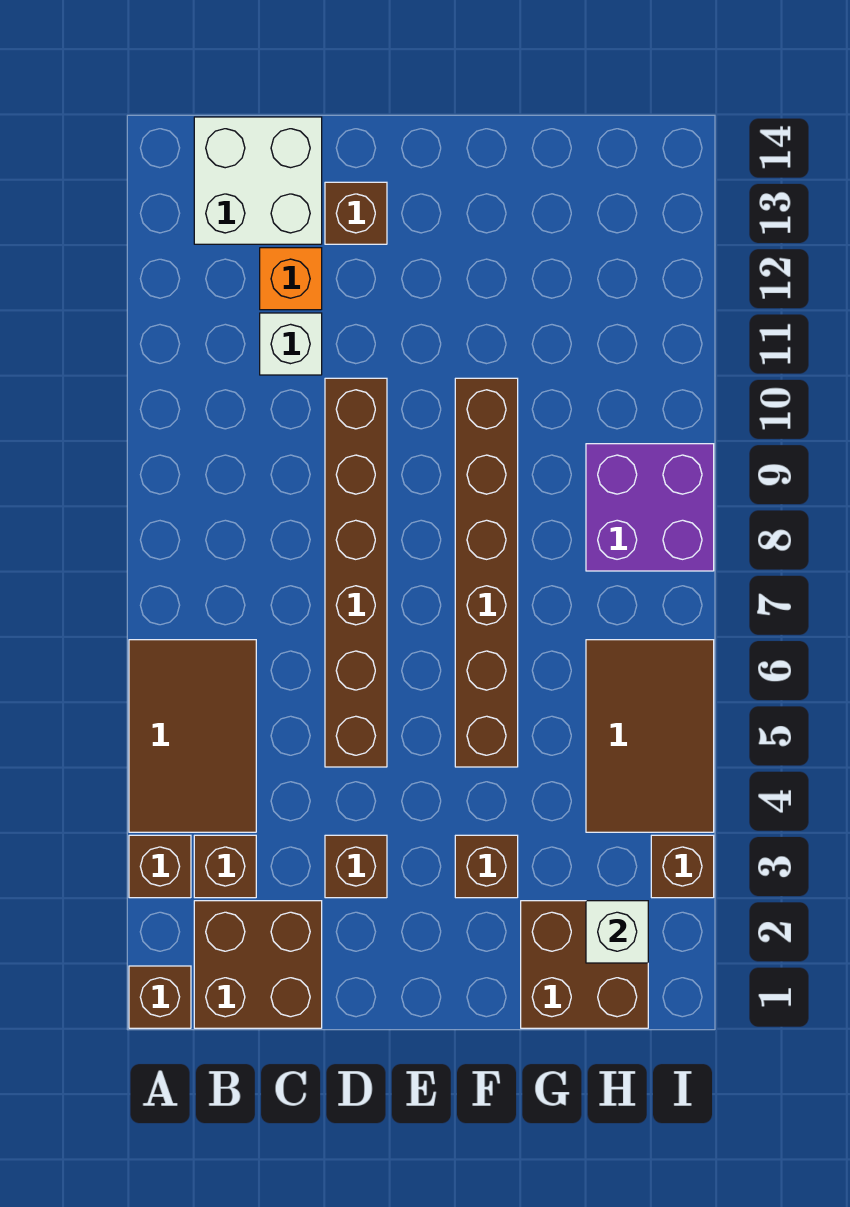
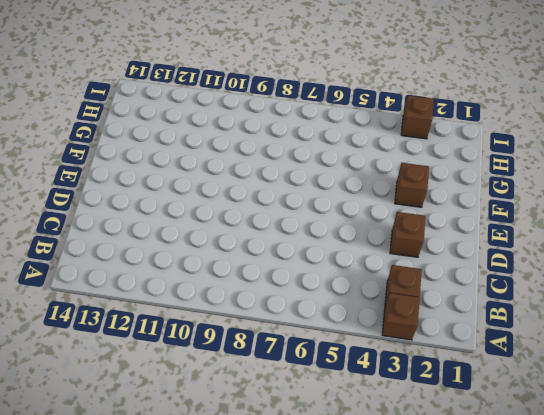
none -> brown 1x1 brick [129,966,191,1028]
none -> brown 2x3 tile [129,640,256,832]
none -> brown 2x2 brick [194,901,322,1028]

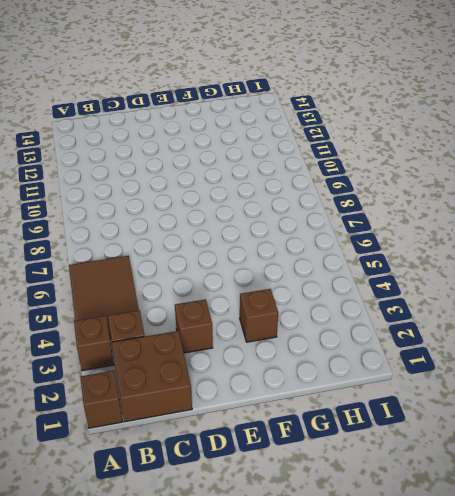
none -> white 2x2 brick [194,117,322,244]
none -> white 1x1 brick [260,313,322,375]
none -> orange 1x1 brick [260,248,322,310]

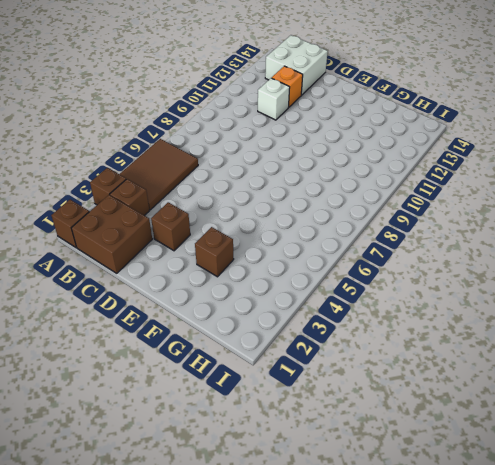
none -> brown 1x6 brick [325,378,387,767]
none -> brown 1x1 brick [325,182,387,244]
none -> brown 1x6 brick [455,378,518,767]

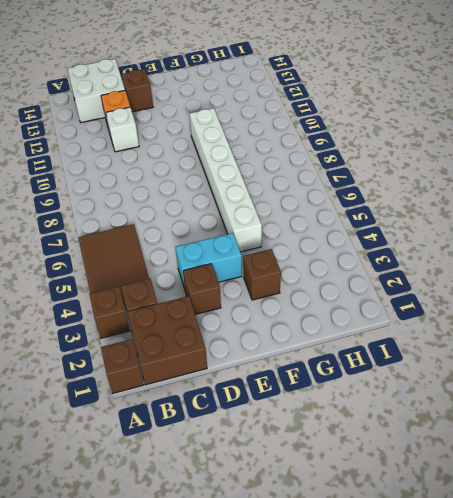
cyan 1x2 brick [176,233,242,289] -> none
white 1x6 brick [190,108,262,252] -> brown 1x6 brick [455,378,518,767]
none -> brown 1x6 brick [325,378,387,767]
none -> brown 2x2 brick [521,901,648,1028]
none -> brown 2x3 tile [586,640,714,832]

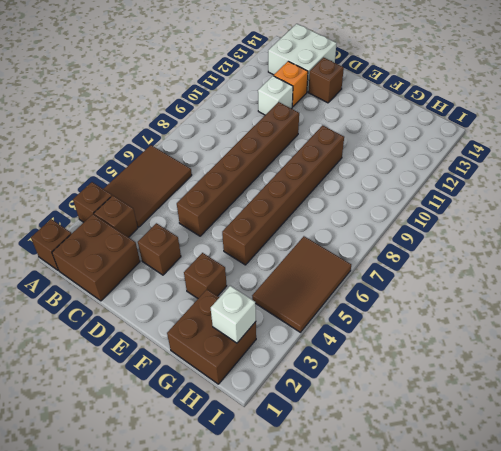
none -> purple 2x2 brick [586,444,714,571]
none -> brown 1x1 brick [651,835,714,898]

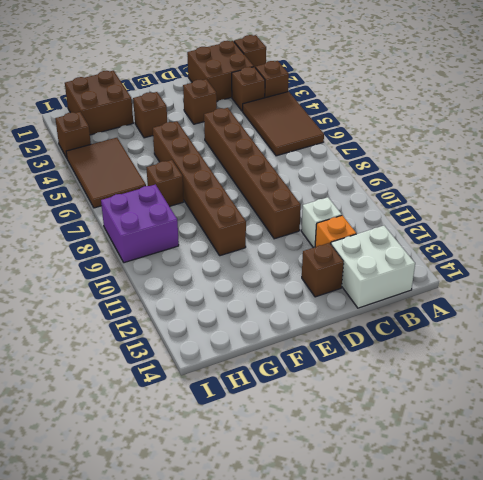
brown 1x1 brick [146,160,184,206] -> none
none -> white 1x1 brick [586,901,648,963]

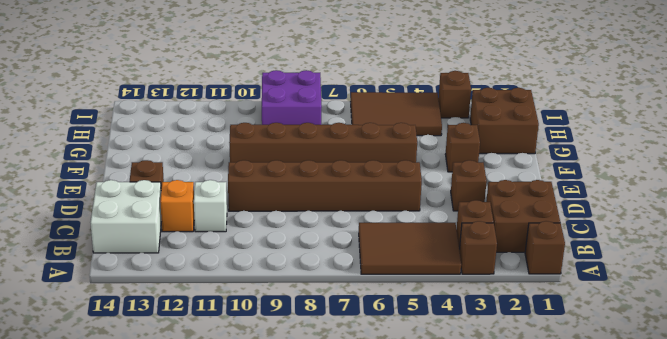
none -> white 1x1 brick [586,901,648,963]

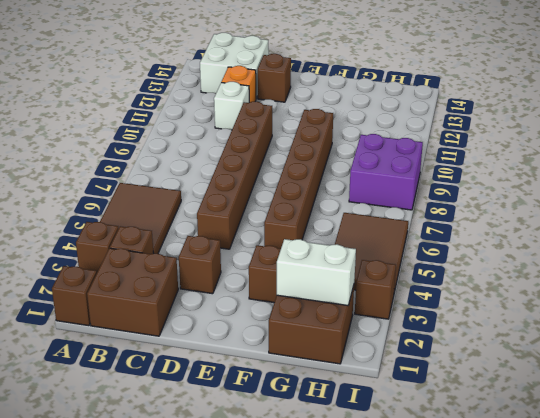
white 1x2 brick [277,239,356,306] -> white 1x1 brick [586,901,648,963]

